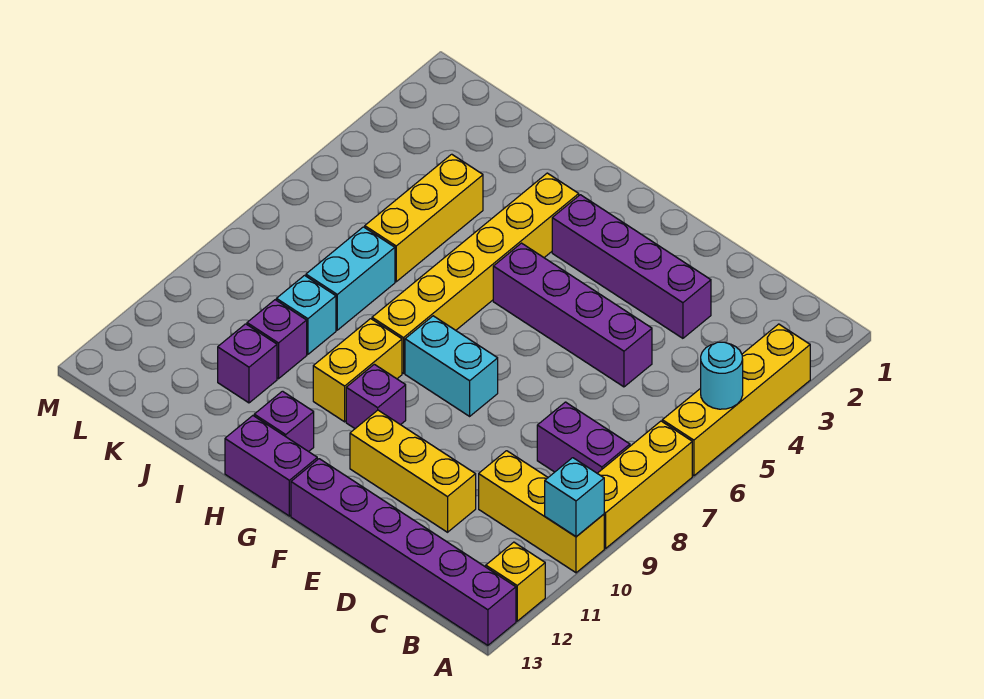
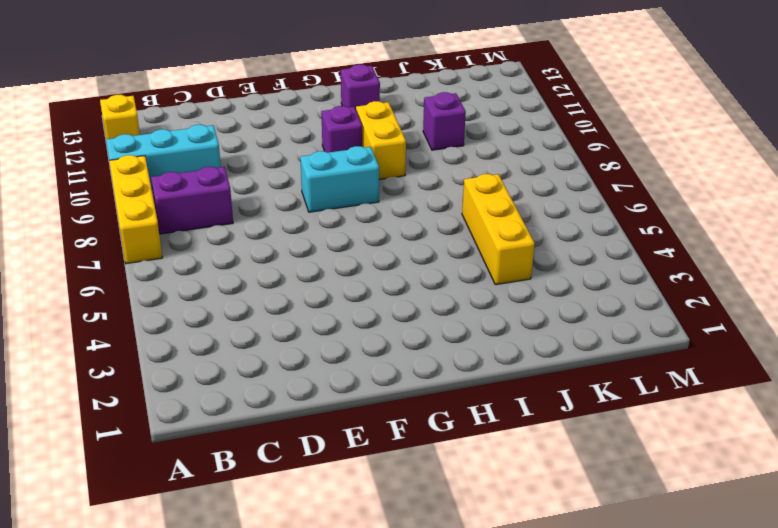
cyan 1x3 brick [106,125,221,189] -> yellow 1x3 brick [479,451,604,573]
none -> yellow 1x4 brick [662,324,810,476]
none -> purple 1x6 brick [291,459,516,645]
none -> purple 1x4 brick [552,195,711,338]

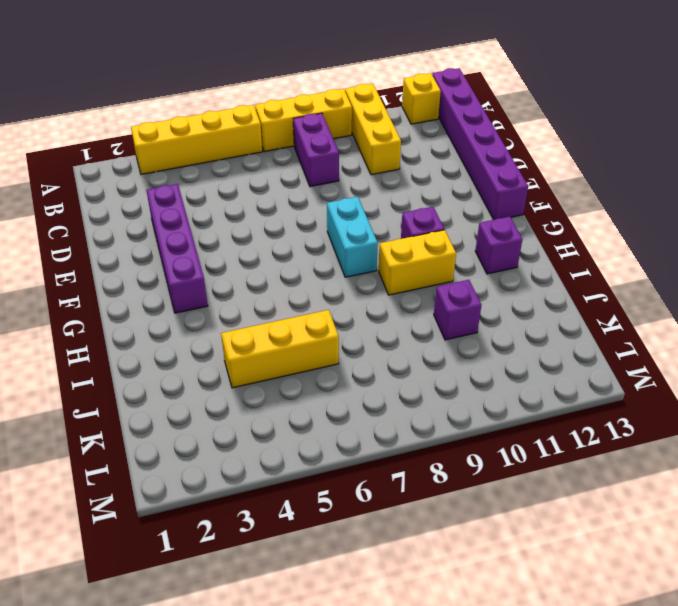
none -> purple 1x4 brick [493,243,652,387]
none -> yellow 1x3 brick [350,410,476,532]
none -> purple 1x2 brick [225,416,317,516]

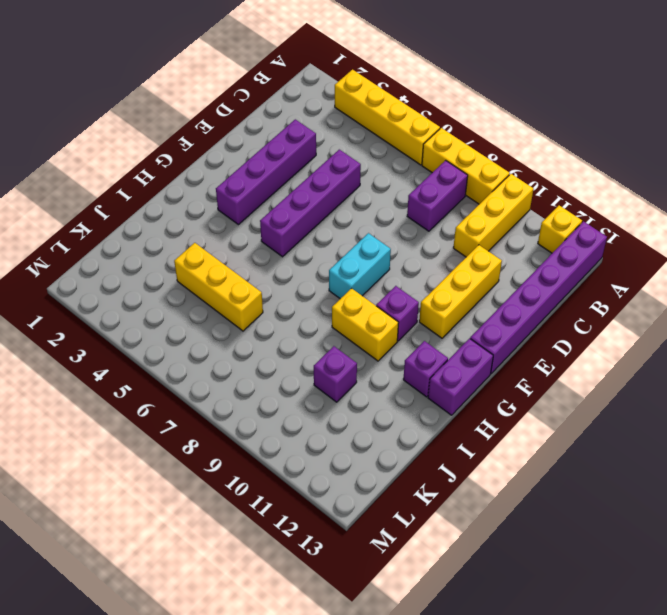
none -> yellow 1x6 brick [372,173,579,373]
none -> cyan 1x2 brick [306,227,395,330]
none -> cyan 1x1 brick [276,275,336,354]

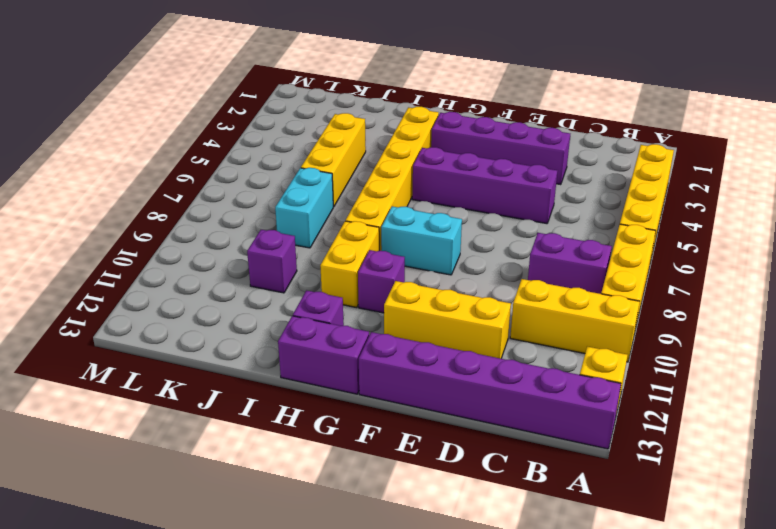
none -> cyan 1x1 brick [276,275,336,354]
none -> purple 1x1 brick [218,324,277,403]
none -> cyan 1x1 round brick [701,342,743,409]

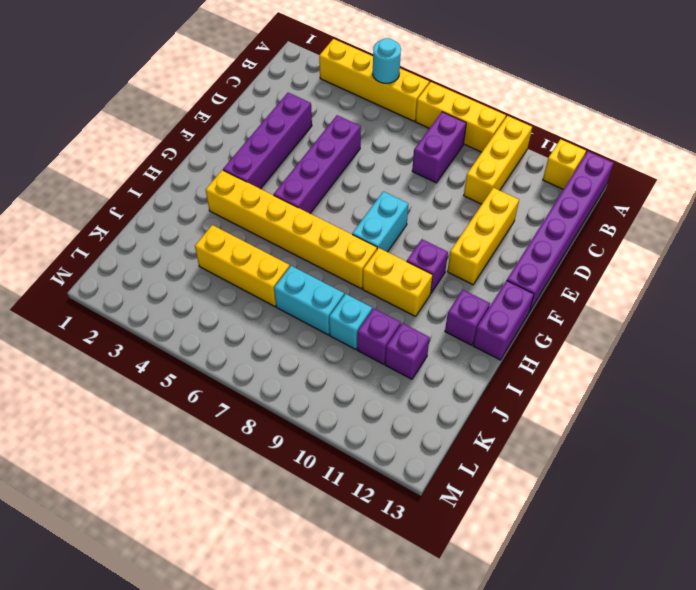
none -> cyan 1x1 brick [545,458,604,537]

